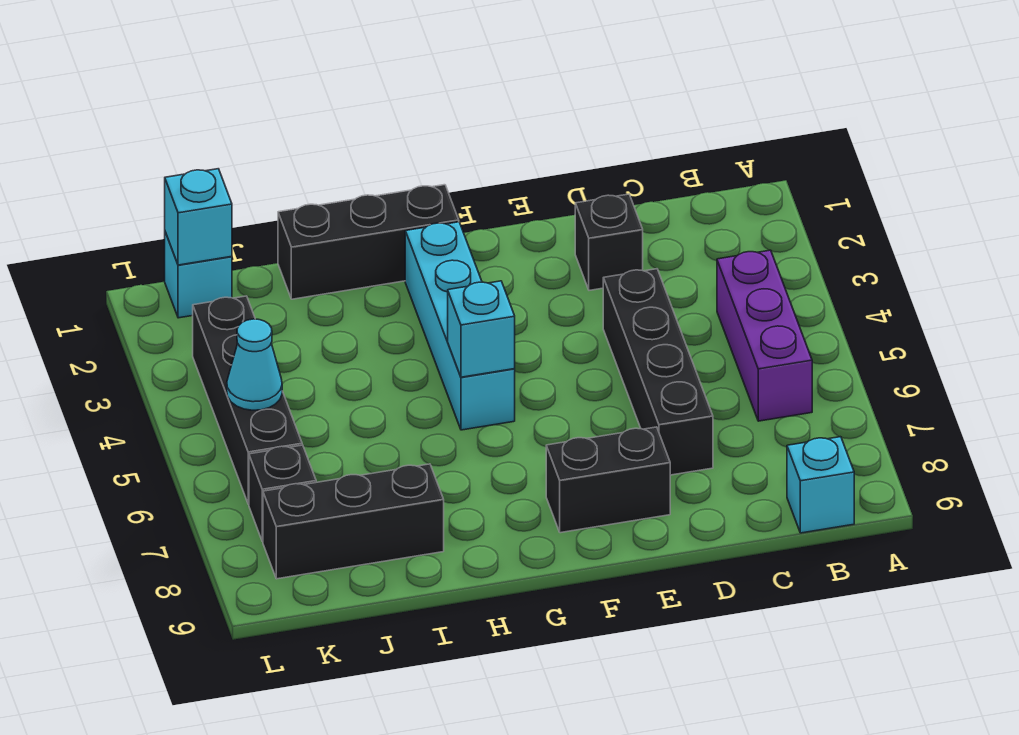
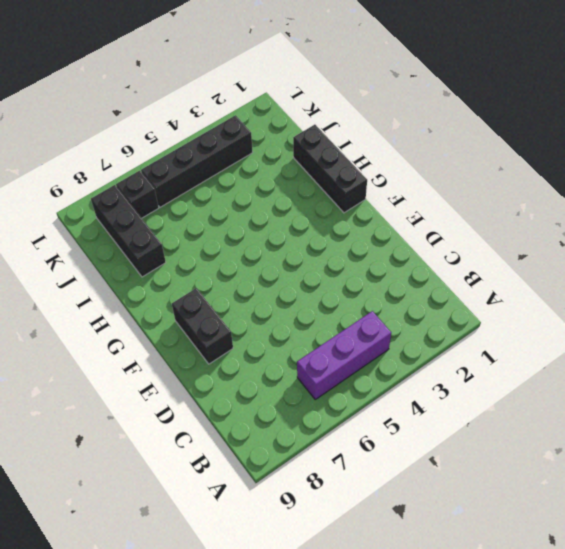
none -> cyan 1x1 brick [787,437,854,533]
none -> black 1x1 brick [575,194,643,290]
none -> black 1x4 brick [603,269,713,475]

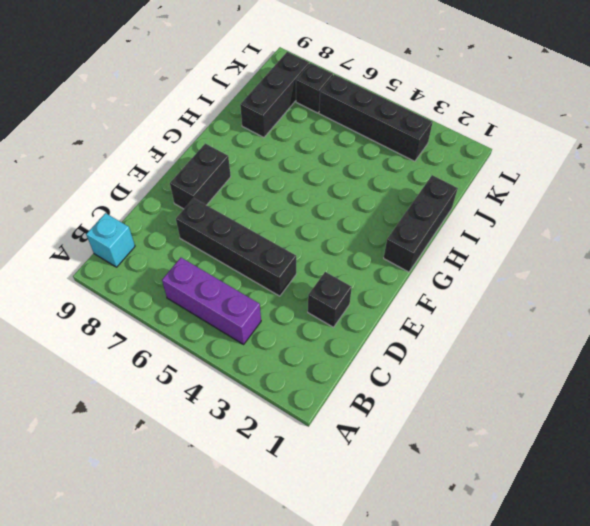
none -> cyan 1x4 brick [405,222,515,430]
none -> cyan 1x1 brick [165,232,232,318]
none -> cyan 1x1 brick [448,281,515,377]

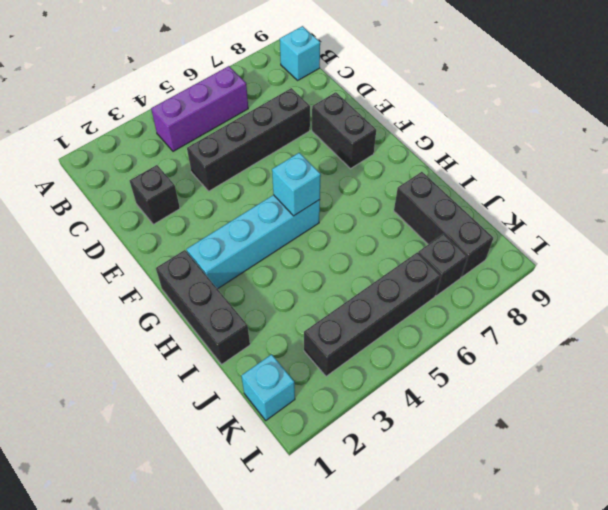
none -> cyan 1x1 brick [165,169,232,265]
none -> cyan 1x1 cone [227,319,282,410]

